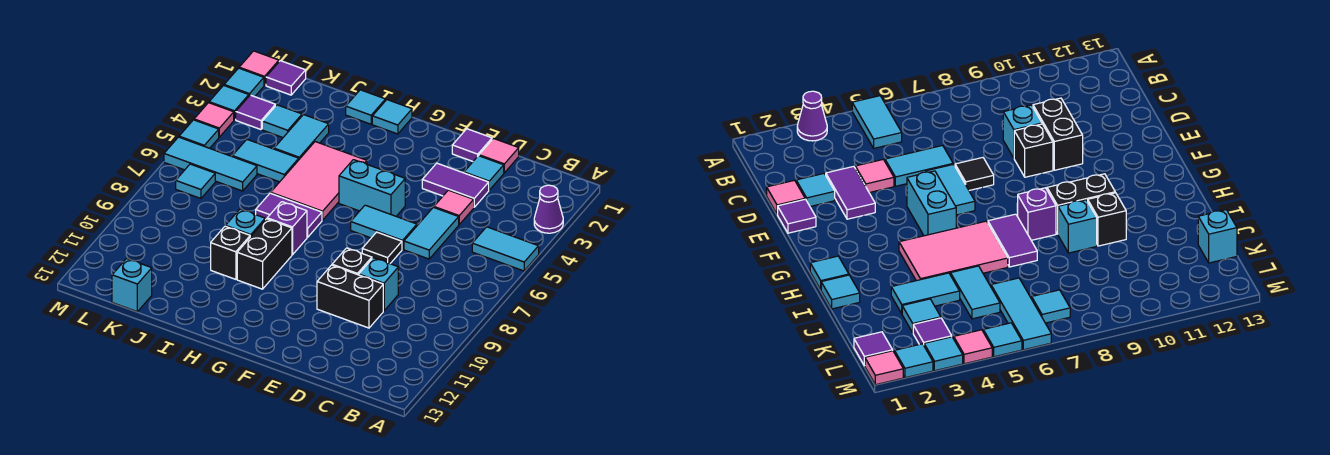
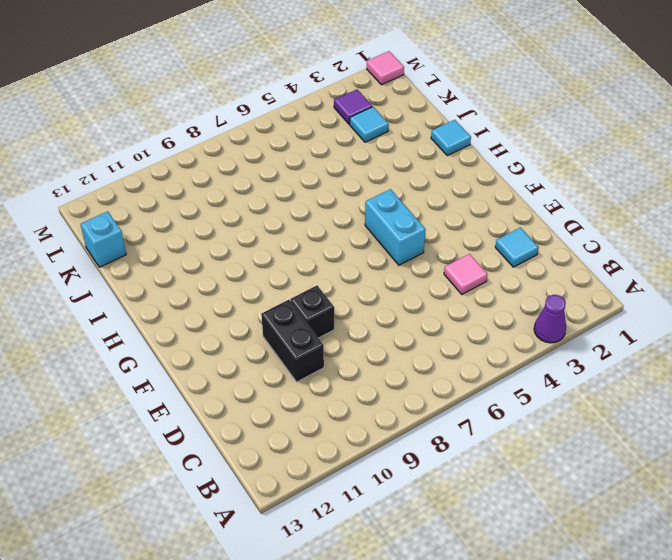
none -> cyan 1x2 tile [472,227,539,271]
none -> pink 1x1 tile [479,139,519,173]
none -> purple 1x2 tile [422,163,489,207]
none -> cyan 1x2 tile [404,207,459,259]

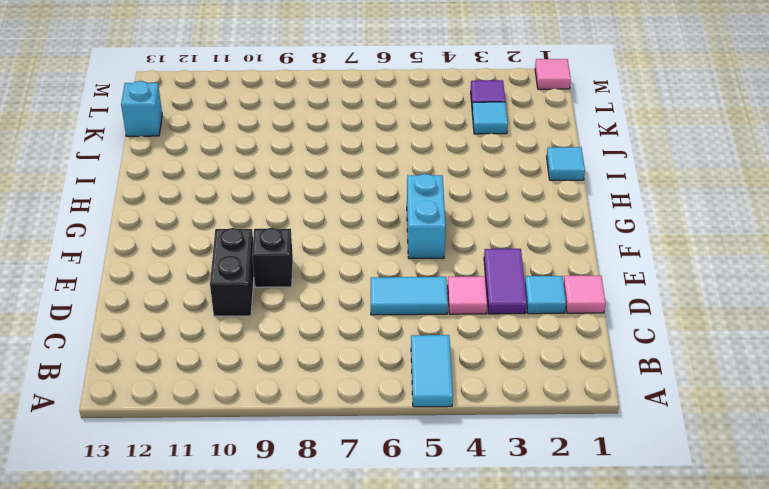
none -> purple 1x1 cone [534,185,563,233]
none -> cyan 1x1 brick [359,258,398,311]
none -> purple 1x1 tile [452,129,492,161]
none -> cyan 1x2 tile [351,205,417,249]

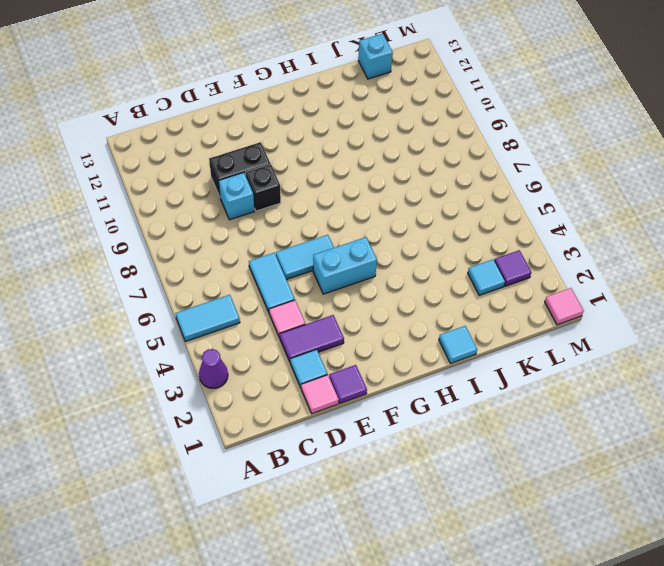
none -> black 1x1 tile [362,232,402,264]
none -> cyan 1x1 tile [372,100,412,134]
none -> pink 2x3 tile [271,142,367,220]
none -> purple 1x2 tile [256,193,322,237]

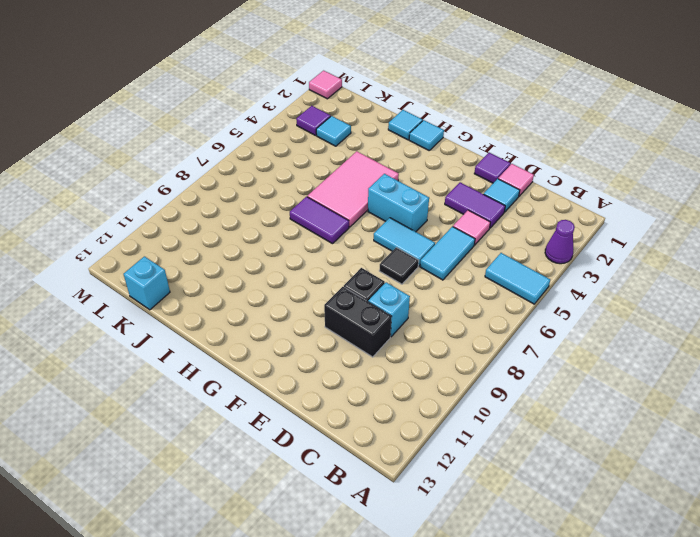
none -> purple 1x1 brick [267,202,307,255]
none -> black 1x2 brick [237,219,292,289]
none -> cyan 1x1 brick [226,209,265,237]
none -> black 1x1 brick [211,226,250,279]

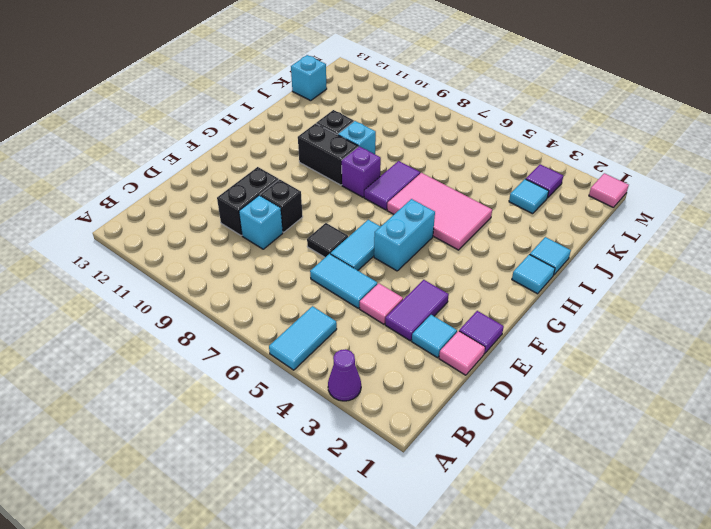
none -> cyan 1x2 tile [274,115,329,159]
none -> cyan 1x2 tile [232,140,299,182]
none -> cyan 1x3 tile [164,137,257,191]
none -> purple 1x1 tile [266,61,306,95]

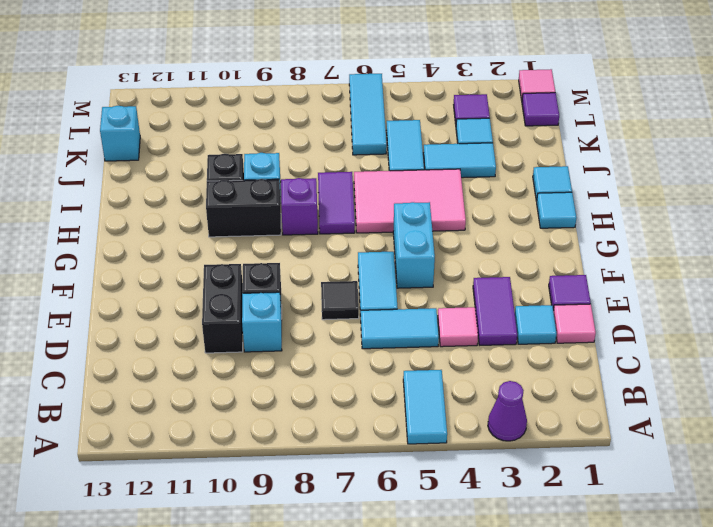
none -> cyan 1x1 tile [176,164,215,198]
none -> cyan 1x1 tile [224,68,264,97]
none -> cyan 1x1 tile [209,85,249,120]
none -> pink 1x1 tile [194,103,234,137]

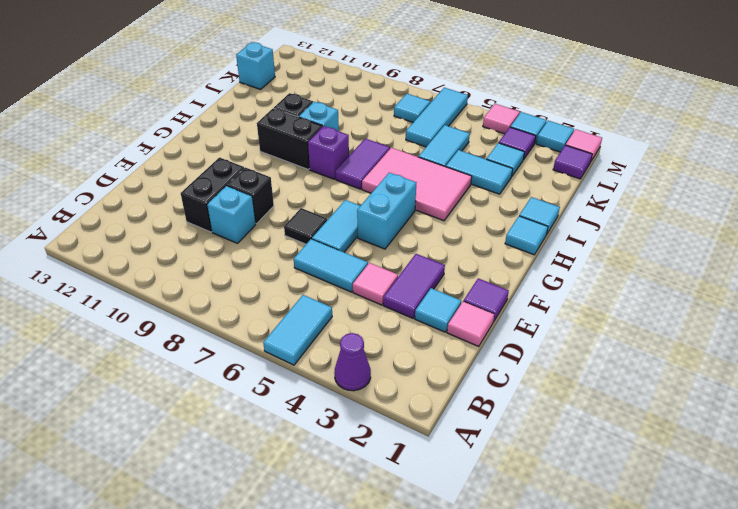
none -> cyan 1x1 tile [179,120,219,148]

